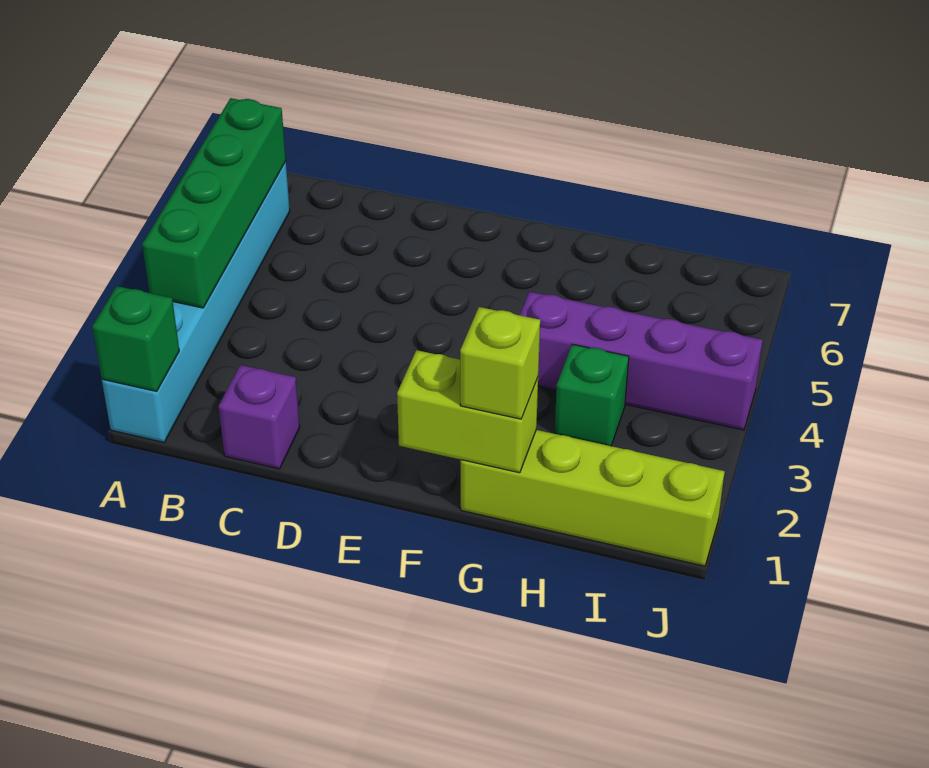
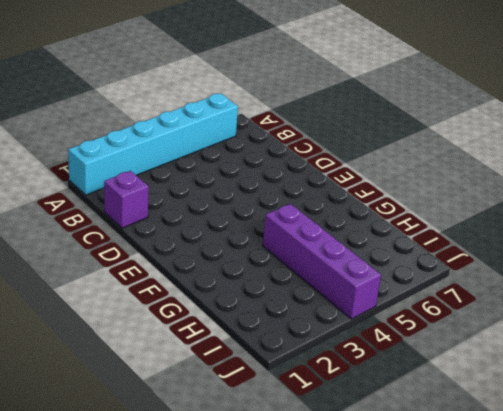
none -> lime 1x4 brick [461,430,725,566]
none -> green 1x1 brick [555,344,629,446]

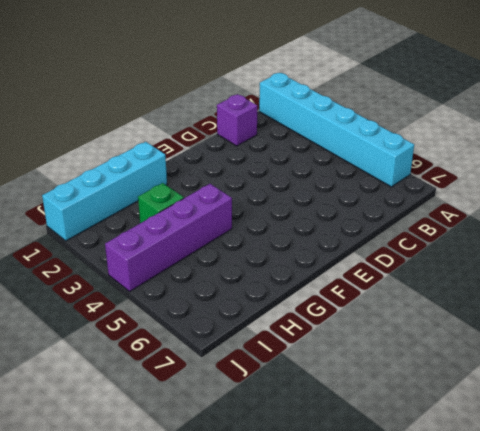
cyan 1x4 brick [42,142,167,241] -> lime 1x4 brick [461,430,725,566]
none -> green 1x1 brick [92,286,179,391]
none -> green 1x4 brick [142,98,286,308]

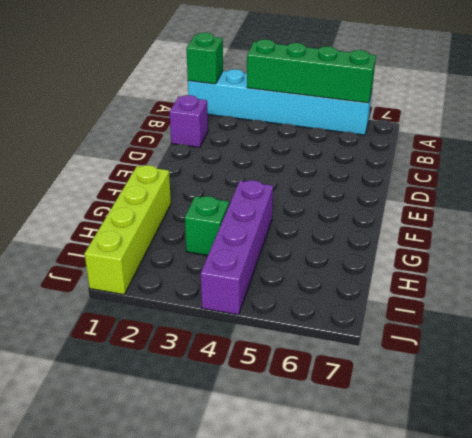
none -> lime 1x2 brick [397,350,538,473]
none -> lime 1x1 brick [460,307,540,419]

